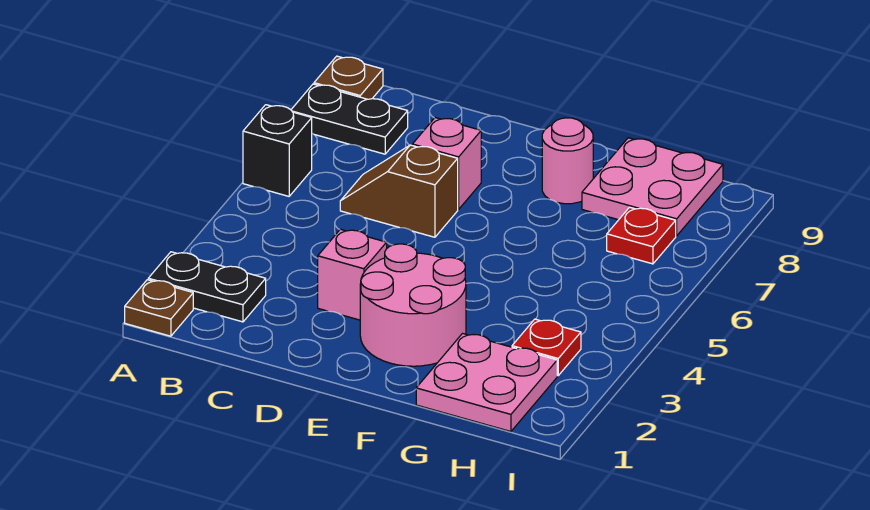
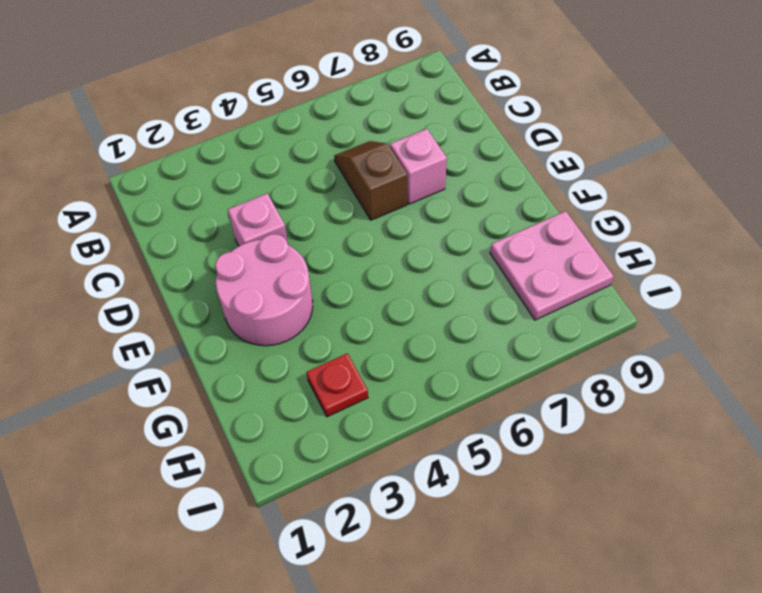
none -> brown 1x1 plate [125,280,193,336]
none -> black 1x2 plate [148,252,266,322]
none -> black 1x1 brick [243,105,312,196]

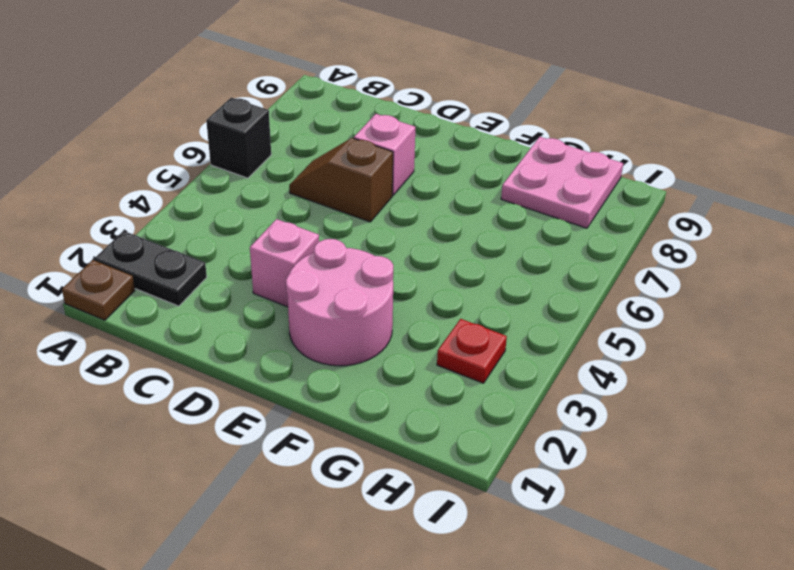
none -> black 1x2 plate [291,84,408,154]
none -> brown 1x1 plate [314,56,383,99]
none -> pink 1x1 round brick [542,118,593,204]

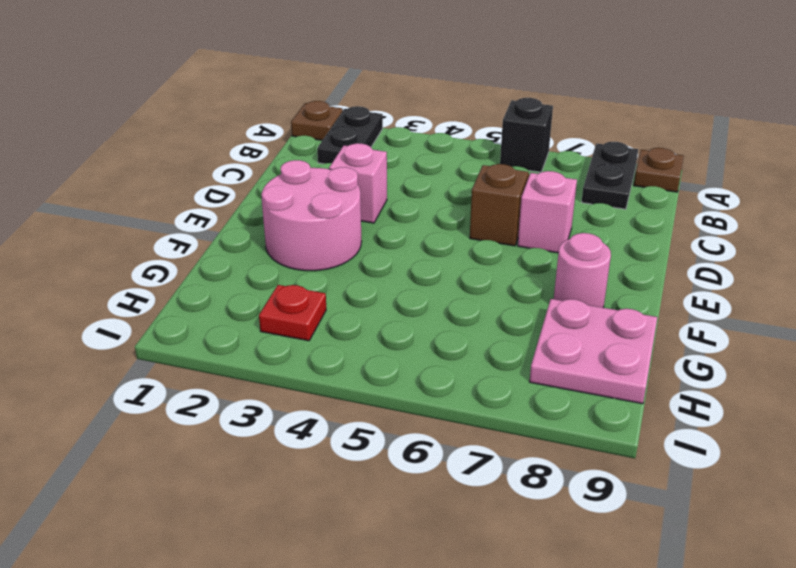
none -> pink 2x2 plate [416,334,557,432]
none -> red 1x1 plate [607,207,676,264]

